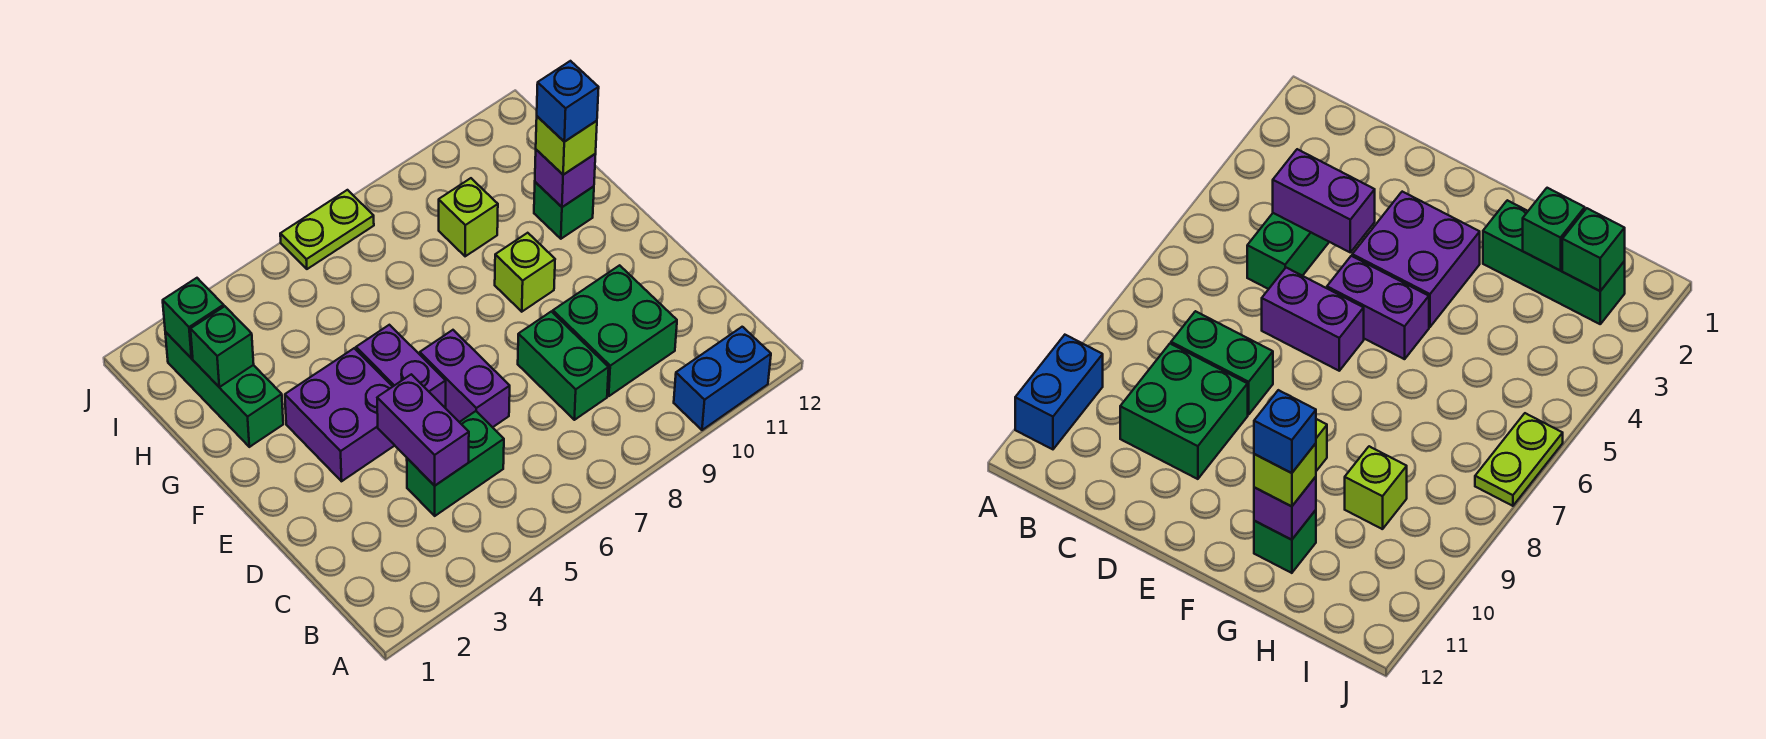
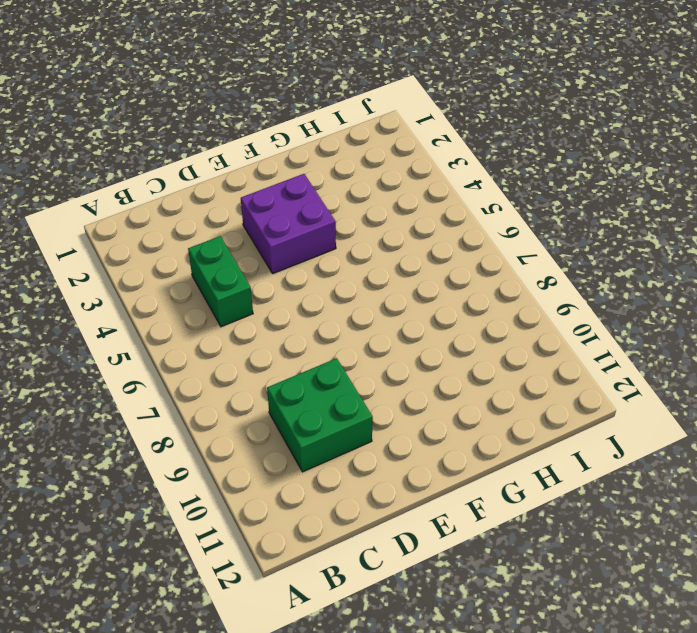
none -> blue 1x2 brick [674,327,771,430]
none -> green 1x2 brick [518,312,609,420]
none -> purple 1x2 brick [420,330,510,427]

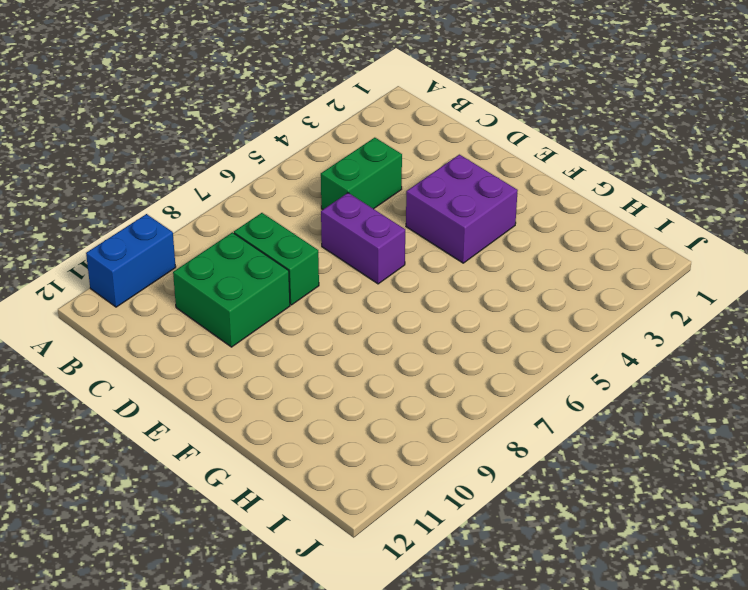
none -> purple 1x2 brick [356,325,446,408]
none -> lime 1x1 brick [495,233,555,312]
none -> green 1x3 brick [165,332,283,447]

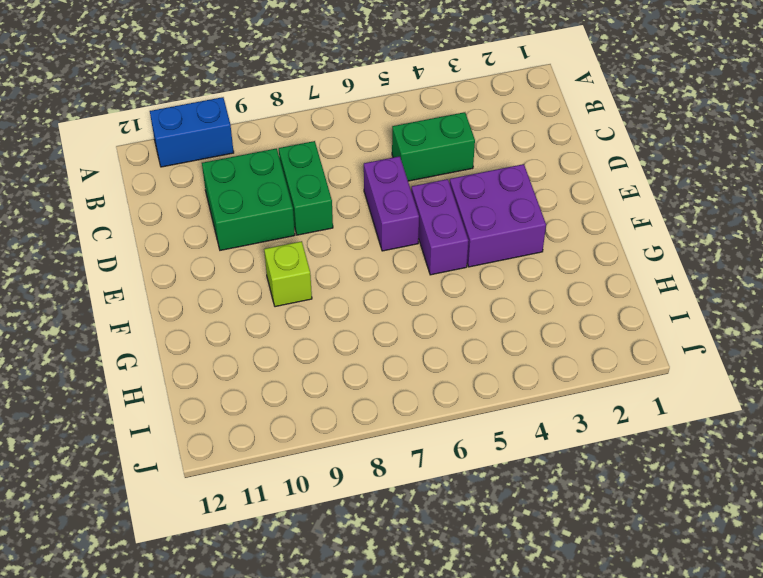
none -> green 1x3 brick [165,332,283,447]
none -> green 1x1 brick [534,182,594,239]
none -> lime 1x1 brick [439,178,498,256]

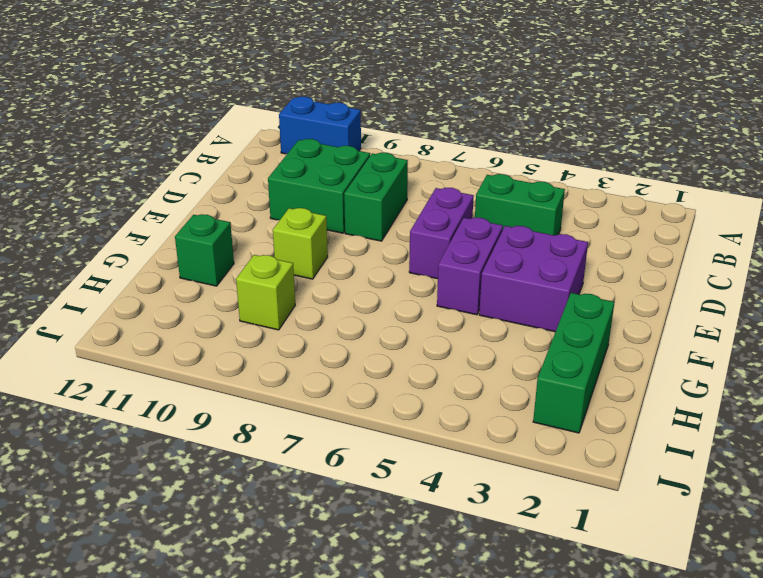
none -> lime 1x2 plate [280,190,374,269]
none -> purple 1x2 brick [377,374,469,486]
none -> purple 1x1 brick [535,150,596,207]

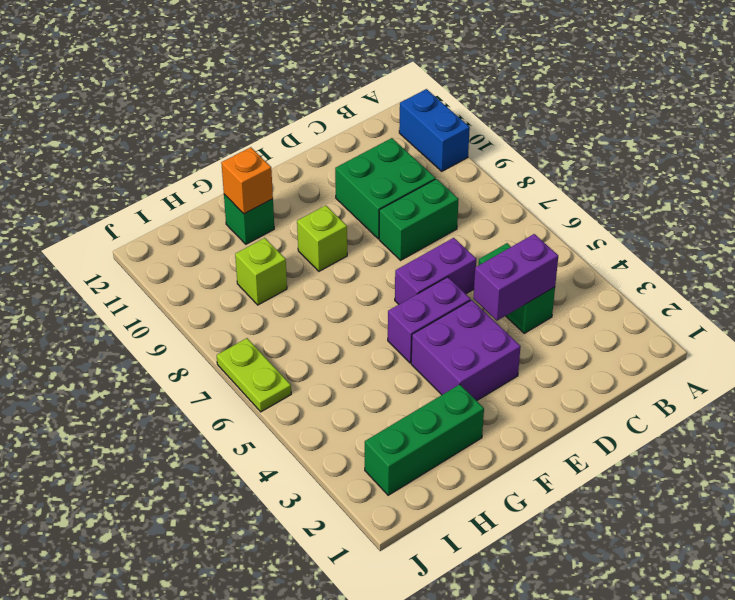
orange 1x1 brick [221,147,273,214] -> purple 1x1 brick [535,150,596,207]
none -> green 1x1 brick [190,306,254,387]
none -> green 1x1 brick [163,278,224,358]
none -> lime 1x1 brick [536,116,597,175]

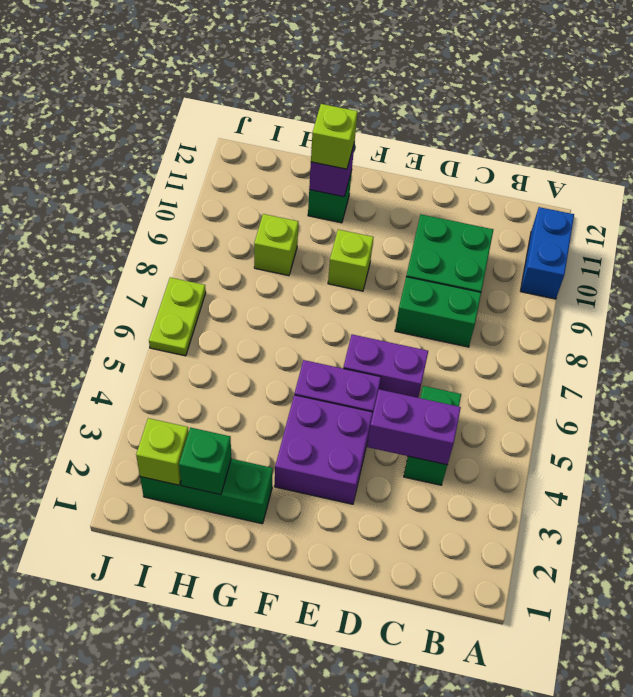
lime 1x1 brick [136,418,189,485] -> green 1x1 brick [163,278,224,358]
none -> blue 1x1 brick [537,61,599,142]

